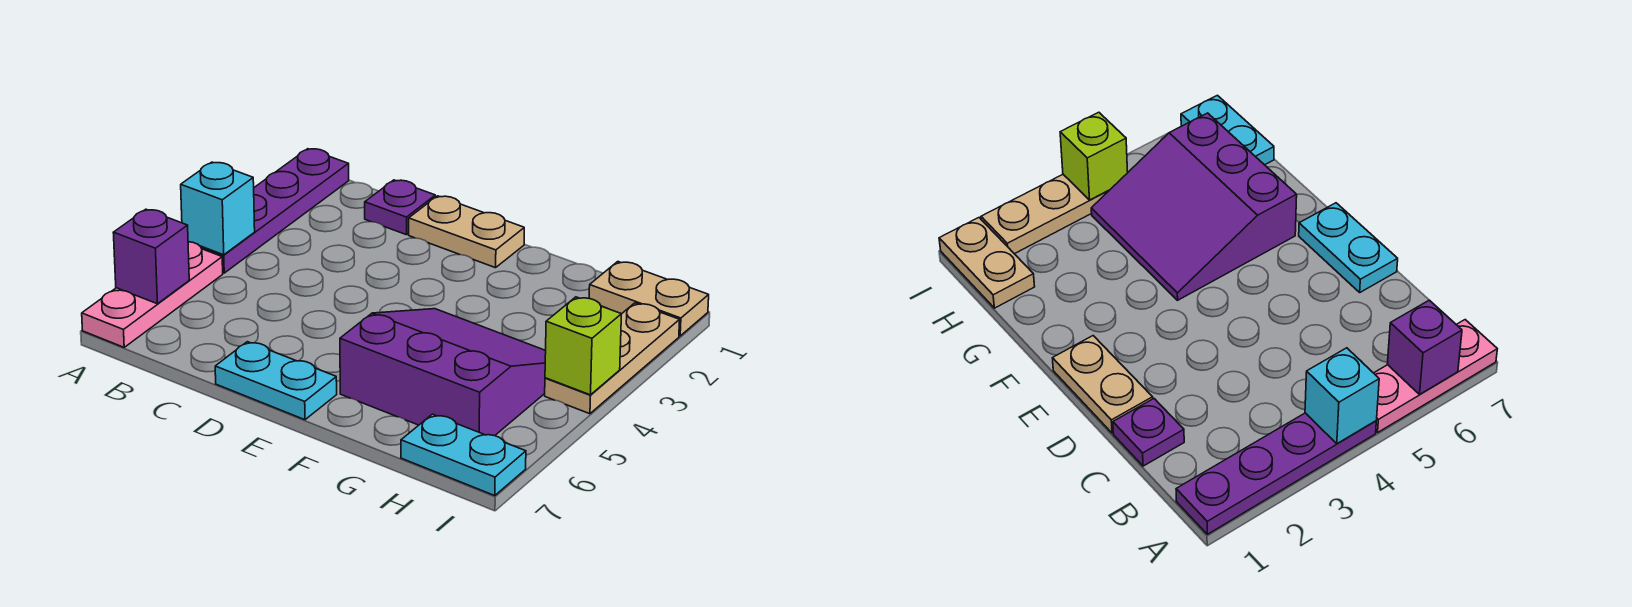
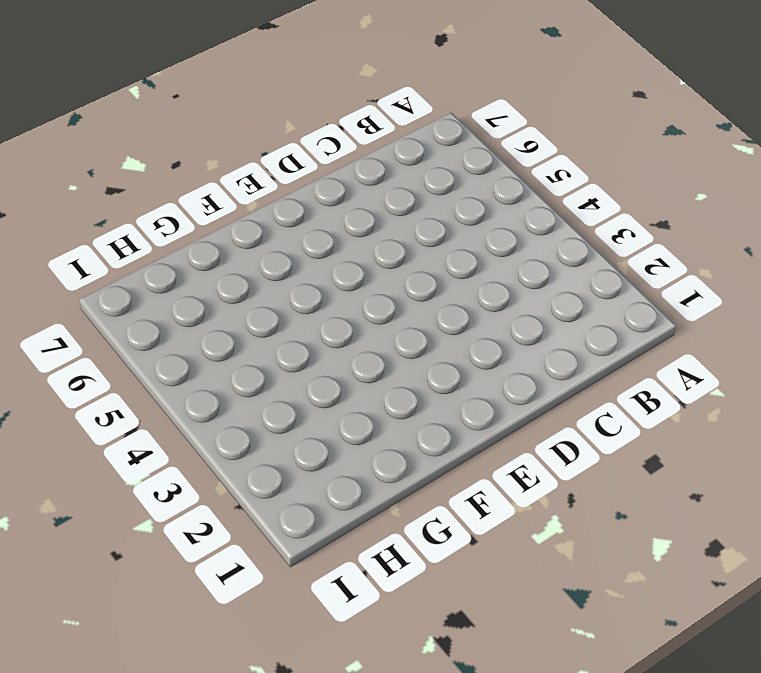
none -> purple 1x4 plate [200,149,349,273]
none -> pink 1x3 plate [82,242,223,347]
none -> purple 1x1 plate [365,180,435,235]

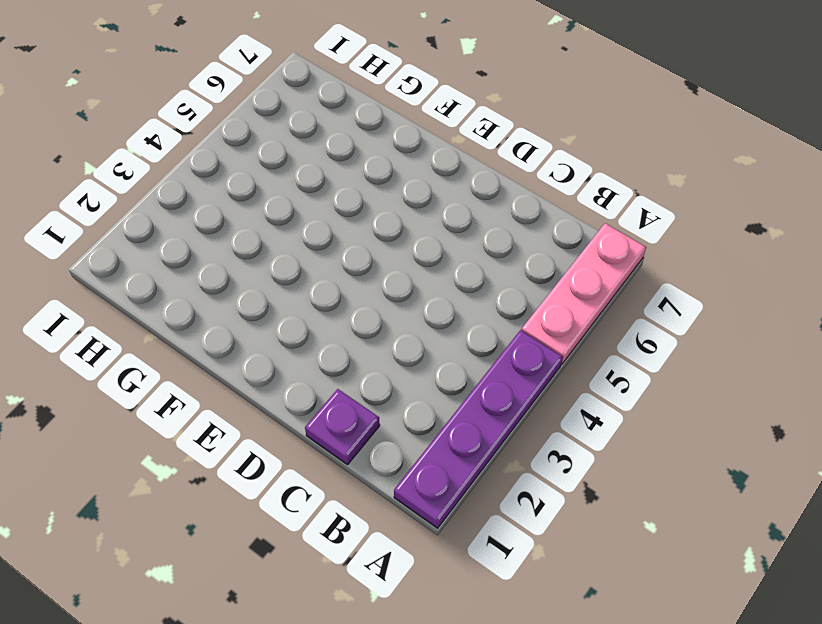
none -> tan 1x2 plate [409,196,524,268]
none -> cyan 1x2 plate [215,342,337,420]
none -> purple 3x3 slope [340,309,546,436]

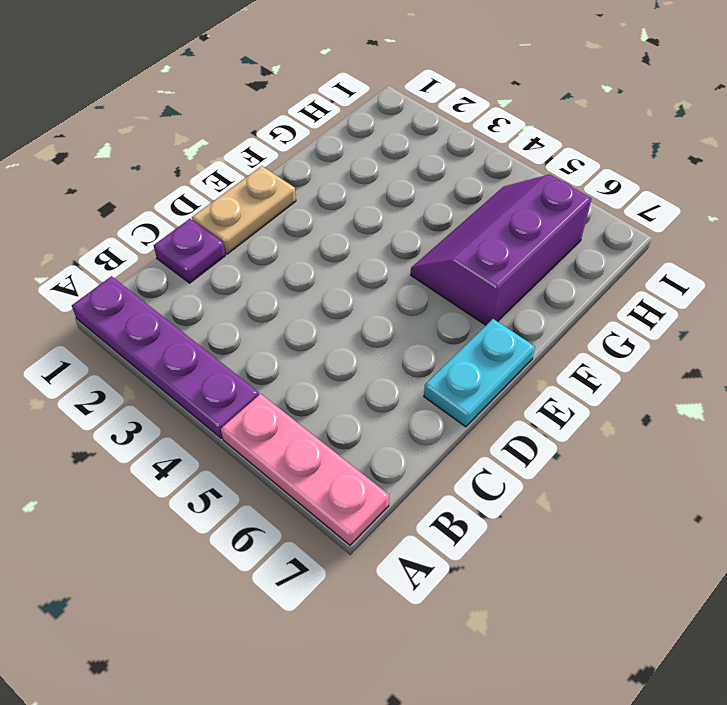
purple 2x3 slope [411,174,592,325] -> purple 3x3 slope [340,309,546,436]
none -> tan 1x2 plate [589,262,709,336]
none -> cyan 1x2 plate [401,414,526,496]
none -> tan 1x3 plate [545,303,680,414]

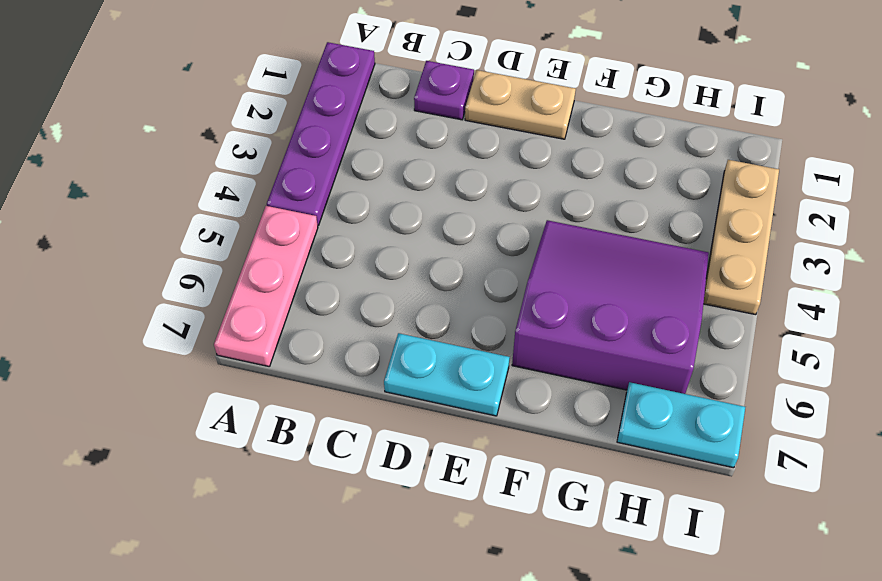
none -> tan 1x2 plate [589,262,709,336]
none -> cyan 1x1 brick [181,162,255,255]
none -> purple 1x1 brick [113,209,189,304]

